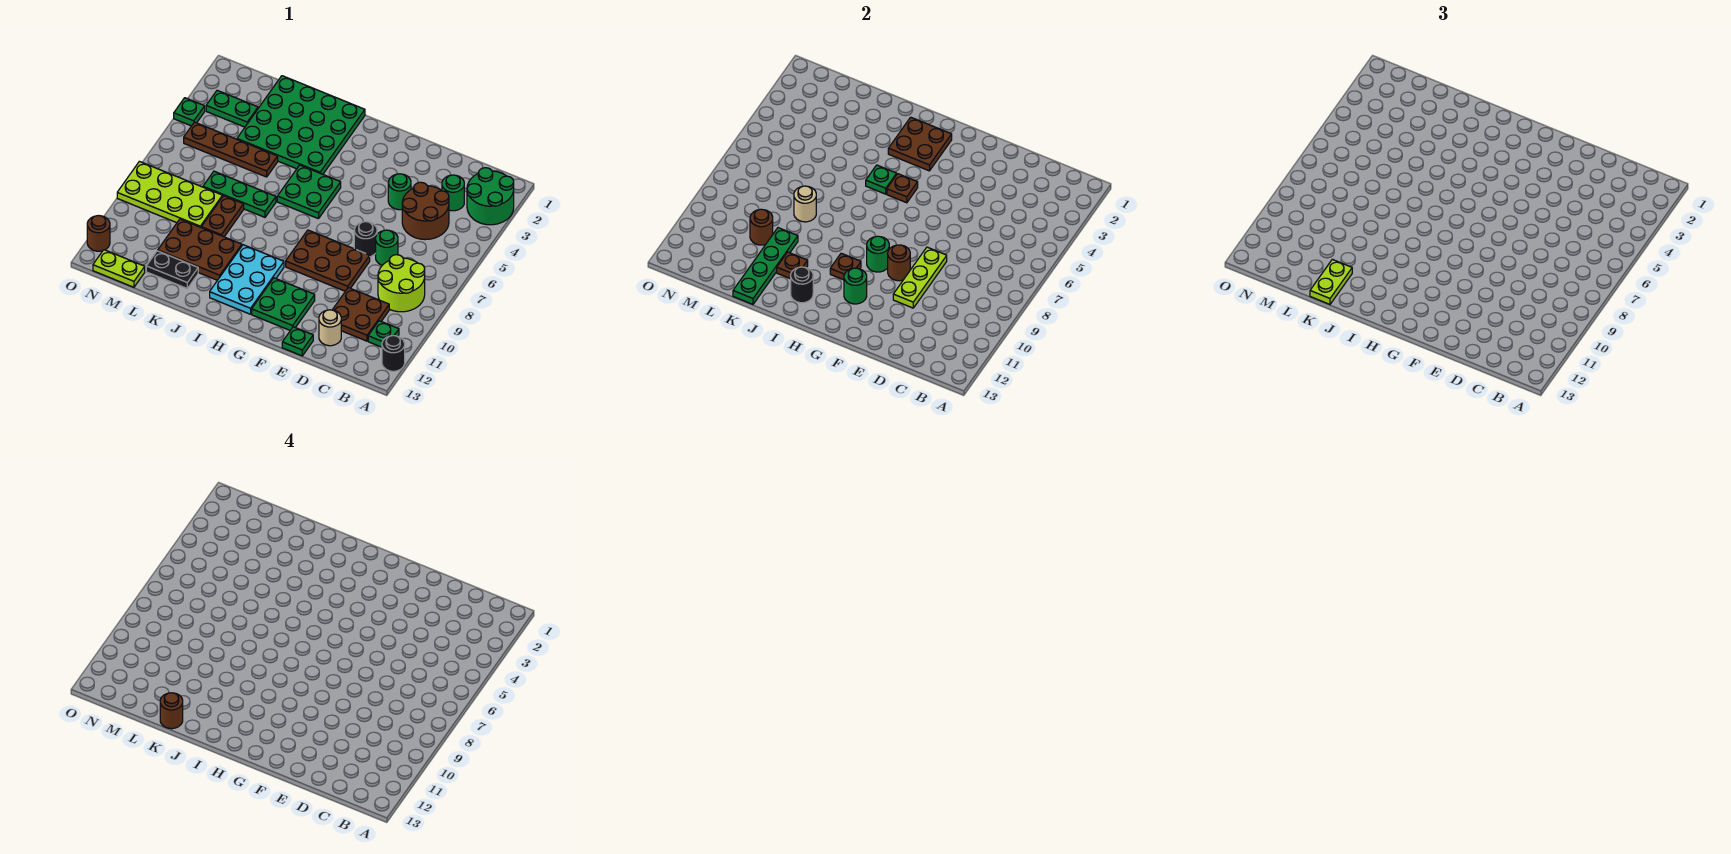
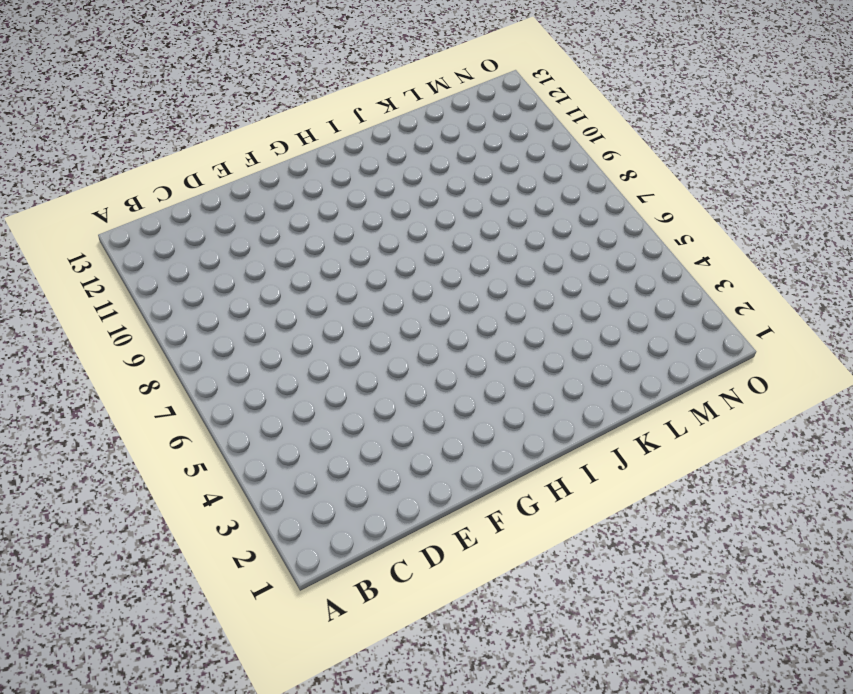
none -> green 2x2 round brick [467,168,514,225]
none -> black 1x1 round brick [382,336,405,371]
none -> lime 2x2 round brick [378,255,425,312]
none -> green 1x1 plate [368,321,399,347]

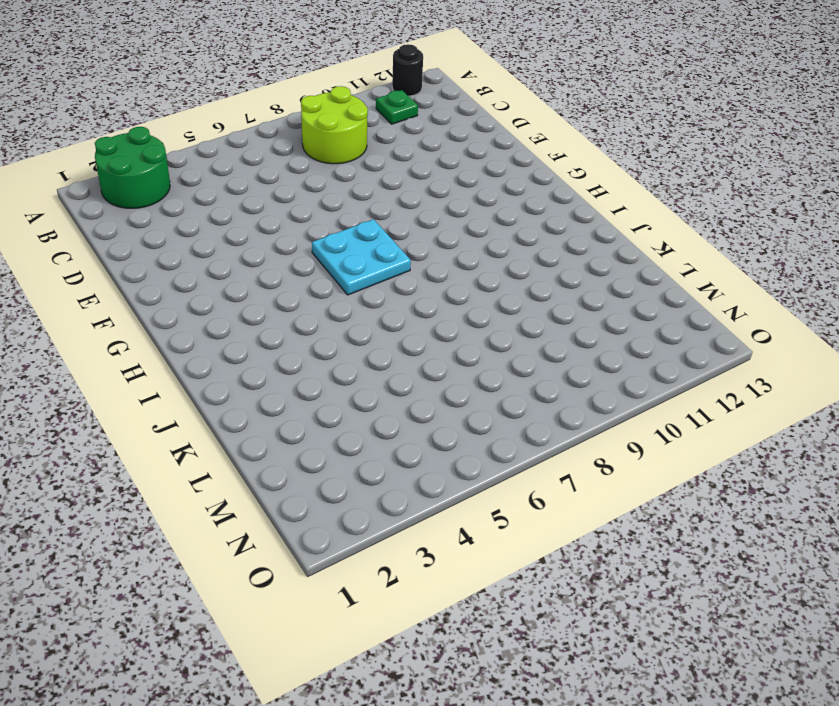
cyan 2x2 plate [312,219,411,295] -> green 2x2 plate [277,165,341,219]
none -> green 1x1 round brick [442,175,464,211]
none -> brown 2x2 round brick [402,182,449,240]
none -> brown 2x2 plate [333,288,389,341]
none -> green 1x1 round brick [376,230,398,265]

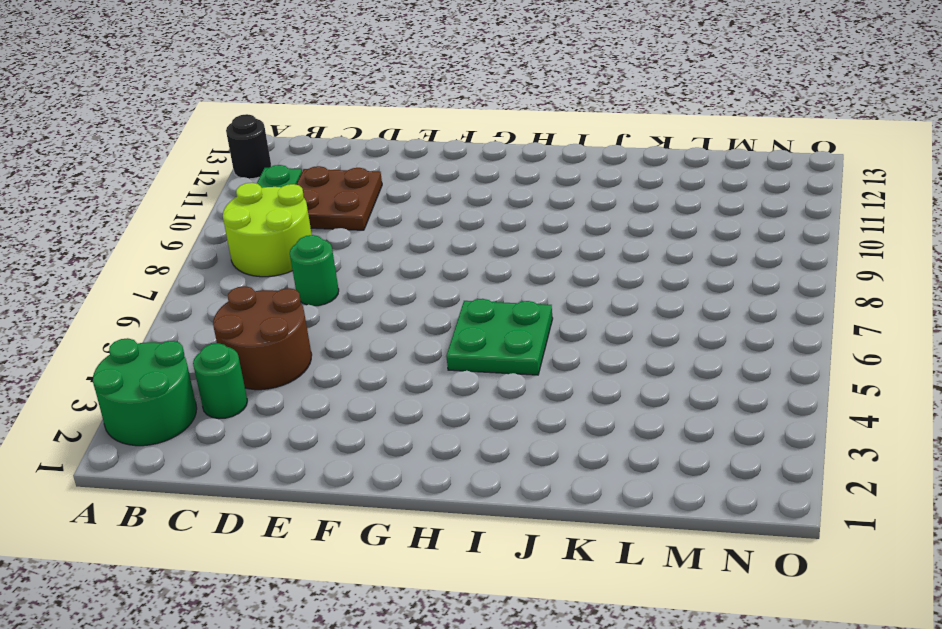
none -> tan 1x1 round brick [319,310,341,346]
none -> green 1x1 round brick [388,174,411,210]
none -> black 1x1 round brick [354,222,377,257]
none -> brown 2x3 plate [286,230,370,291]

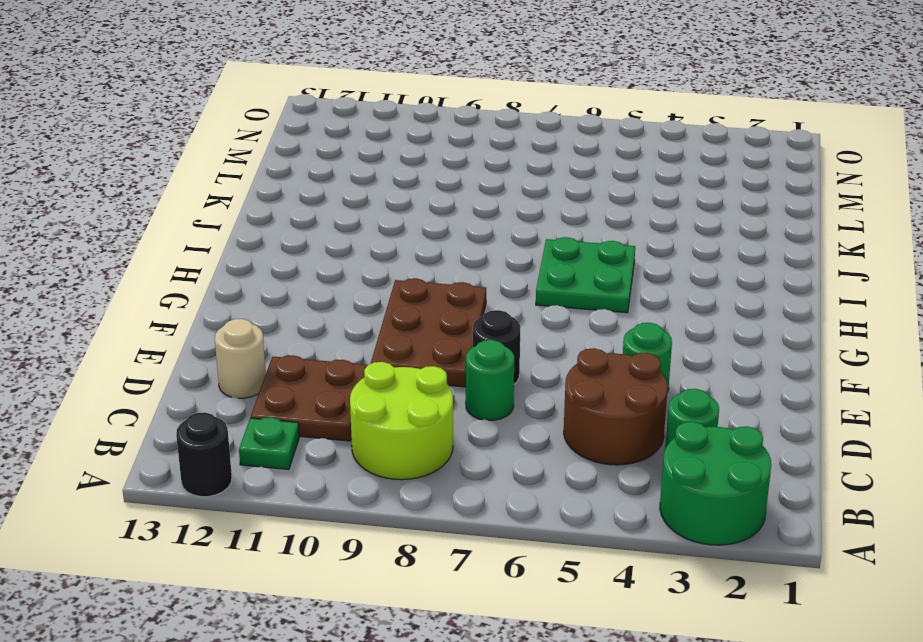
none -> green 1x1 plate [282,327,313,356]
none -> green 2x2 plate [252,278,315,330]
none -> cyan 2x3 plate [210,245,284,314]
none -> green 4x4 plate [237,76,365,174]

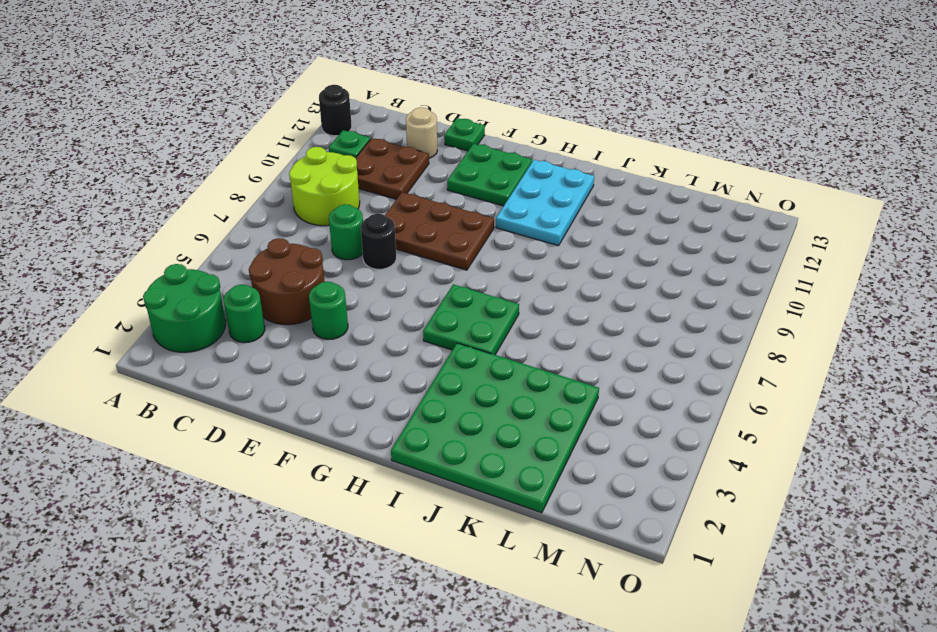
none -> green 1x3 plate [203,171,276,217]
none -> brown 2x3 plate [158,219,242,280]
none -> brown 1x4 plate [184,122,278,177]
none -> brown 1x2 plate [201,196,244,237]

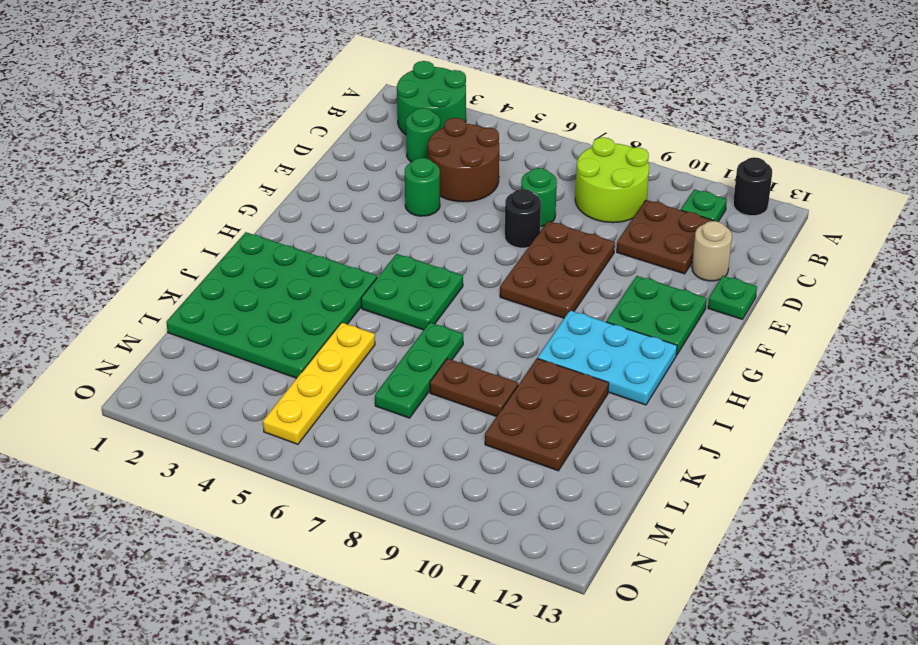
yellow 1x4 plate [263,322,375,444] -> brown 1x4 plate [184,122,278,177]
none -> black 1x2 plate [146,251,198,288]
none -> lime 2x4 plate [117,161,222,227]
none -> green 1x2 plate [206,90,258,127]
none -> lime 1x2 plate [93,250,145,287]

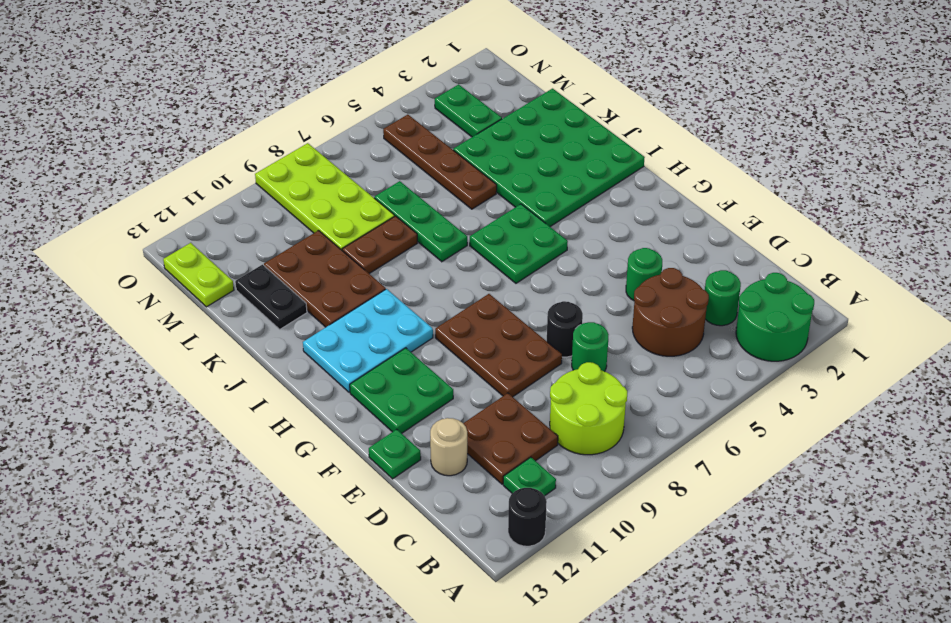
none -> green 1x1 plate [174,98,205,126]
none -> brown 1x1 round brick [87,216,110,251]
none -> lime 1x3 plate [893,247,947,308]
none -> brown 1x1 round brick [888,245,910,281]

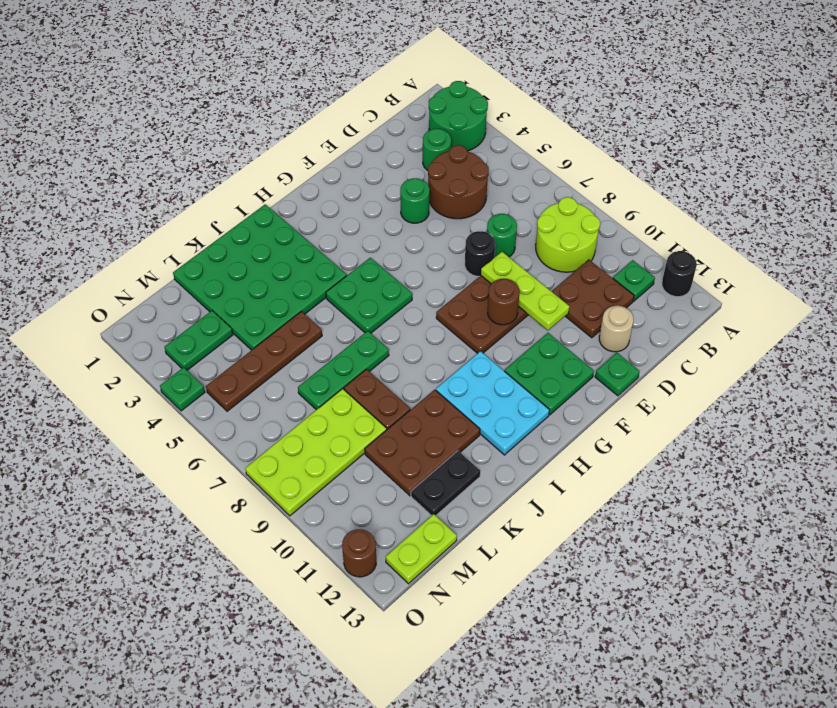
none -> green 1x1 round brick [867,236,889,272]
none -> green 1x1 round brick [844,268,867,304]
none -> brown 2x2 plate [888,117,952,171]
none -> brown 1x1 plate [887,174,918,203]

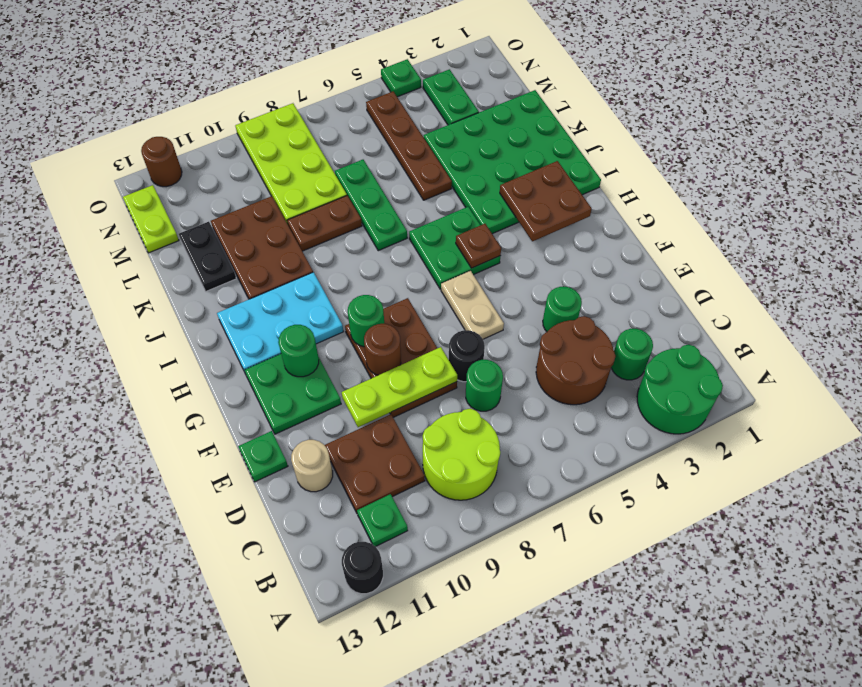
tan 1x2 plate [441,271,504,339] -> none
none -> brown 1x1 plate [830,253,861,280]
none -> green 1x1 plate [866,165,897,194]
none -> black 1x1 round brick [791,267,813,303]
none -> brown 1x1 plate [777,252,808,279]

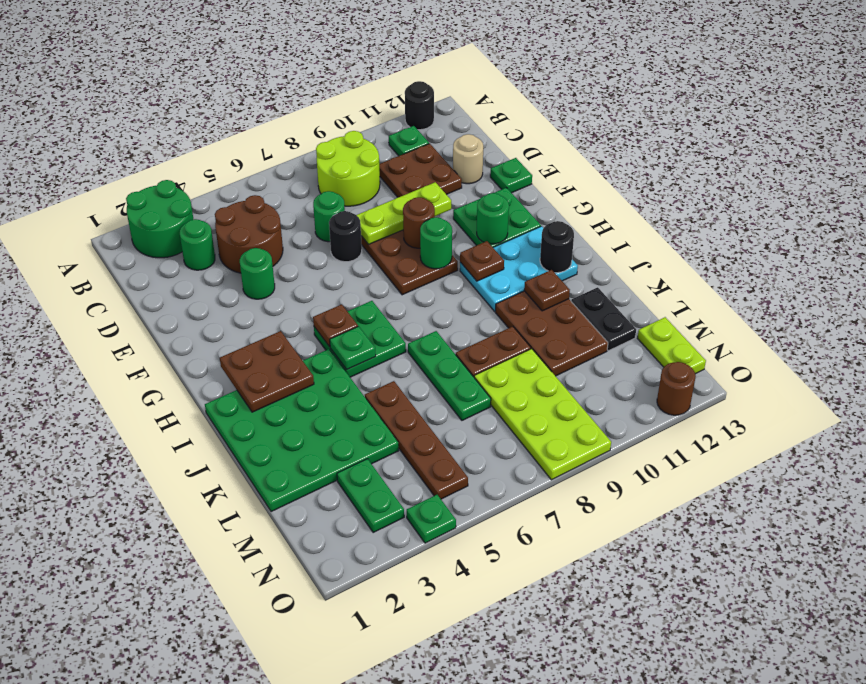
none -> tan 1x1 round brick [794,186,816,222]
none -> green 1x4 plate [733,228,798,304]
none -> brown 1x1 round brick [750,209,773,245]
none -> lime 1x2 plate [1310,259,1352,304]

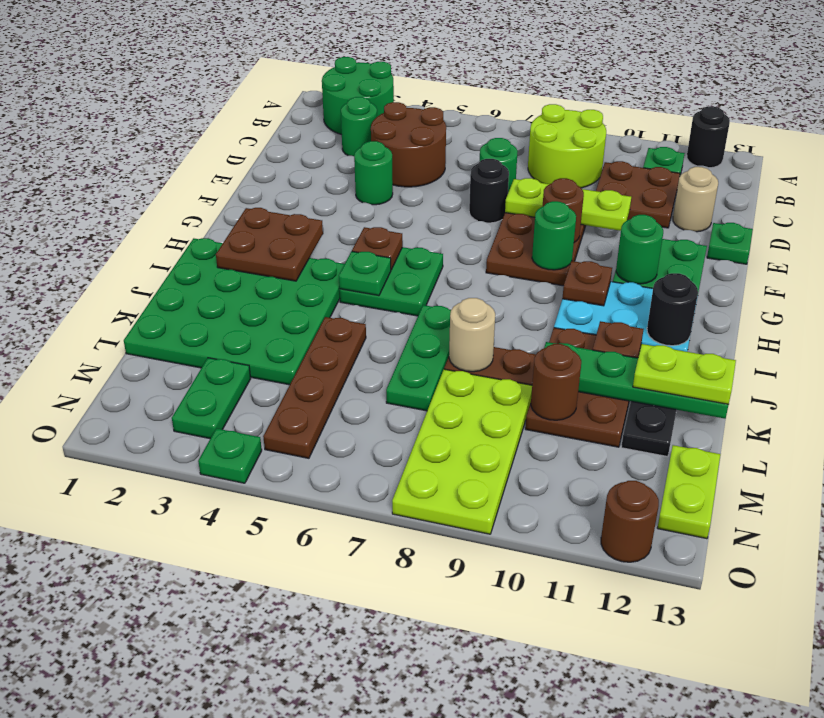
none -> brown 1x1 round brick [160,693,183,729]

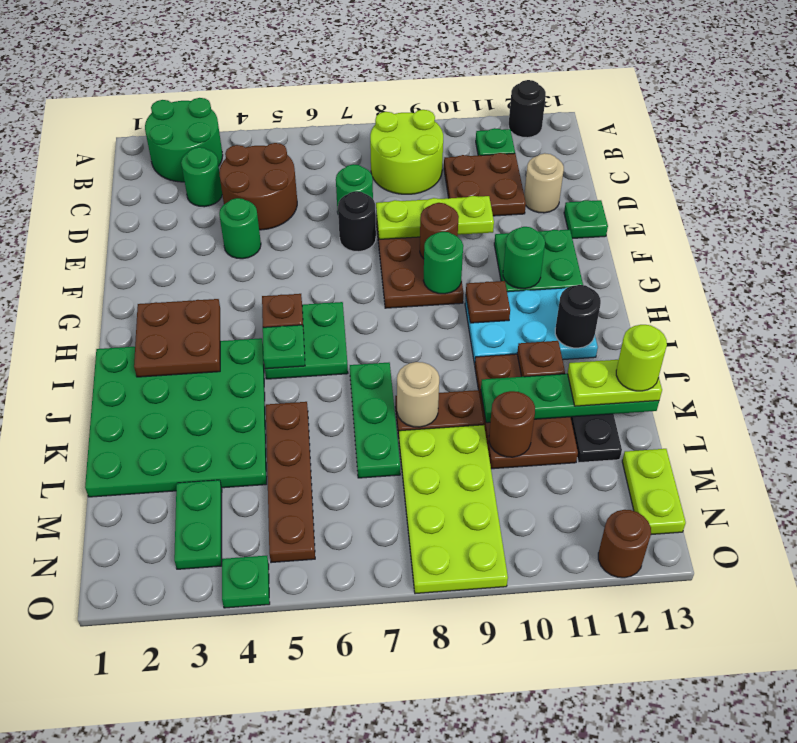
lime 1x1 round brick [616,325,667,391] -> brown 1x1 round brick [160,693,183,729]

